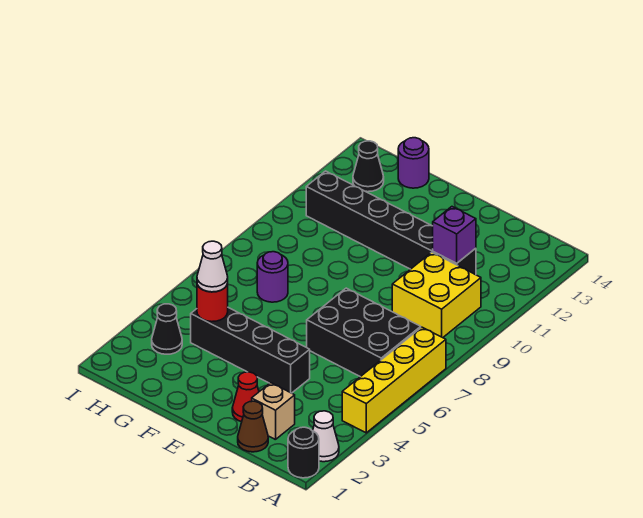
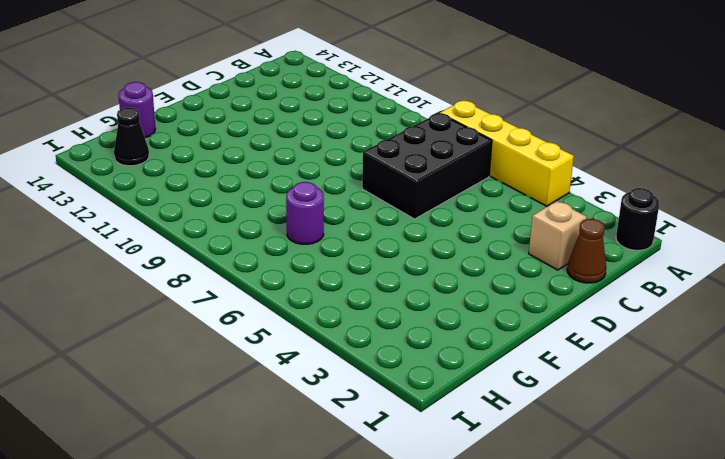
none -> white 1x1 cone [313,411,339,462]
none -> yellow 2x2 brick [392,252,481,338]
none -> black 1x6 brick [306,171,476,275]

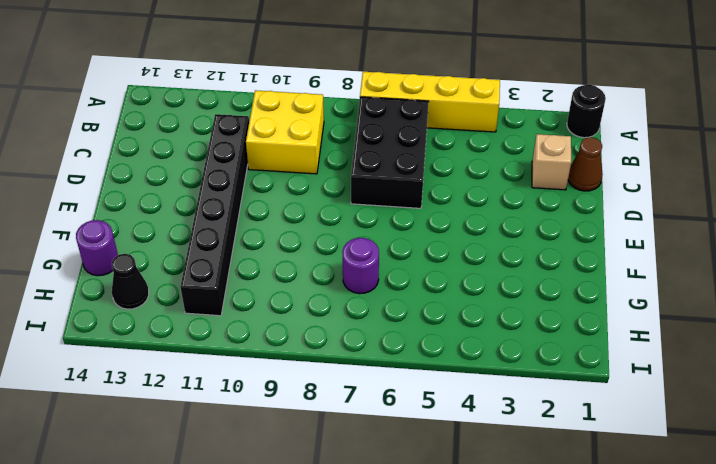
none -> white 1x1 cone [313,411,339,462]
none -> red 1x1 cone [232,372,259,422]
none -> black 1x4 brick [191,308,310,393]

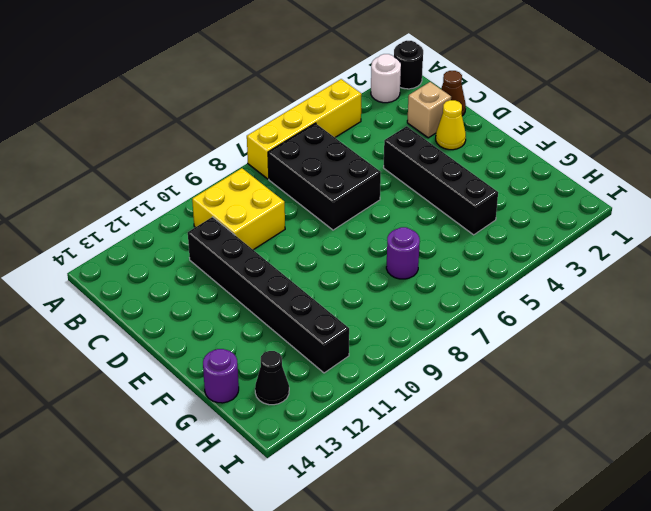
white 1x1 round brick [371,54,401,103] -> white 1x1 cone [313,411,339,462]
yellow 1x1 cone [436,100,466,150] -> red 1x1 cone [232,372,259,422]
none -> black 1x1 cone [152,304,182,354]
none -> purple 1x1 brick [433,207,476,263]
none -> red 1x1 round brick [197,284,228,322]

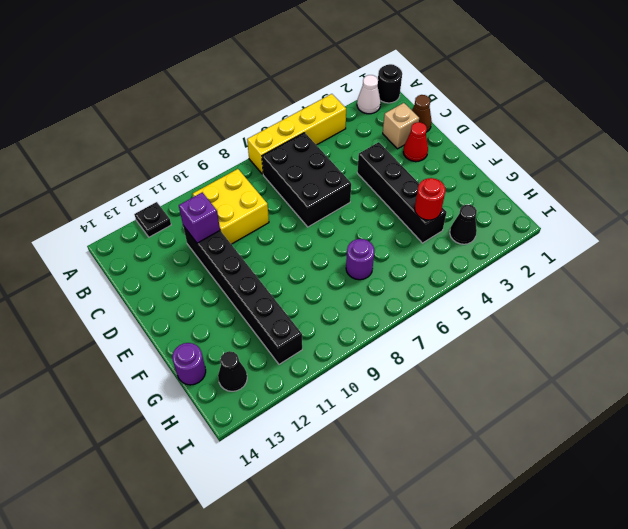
black 1x1 plate [134,202,171,237] -> none
none -> white 1x1 cone [197,241,228,292]

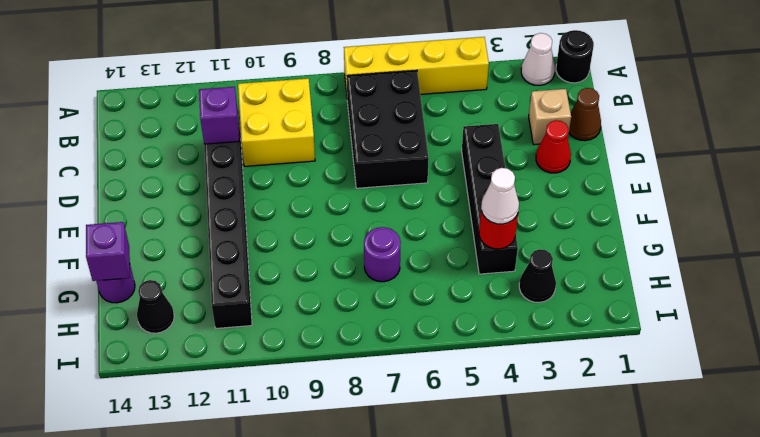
purple 1x1 brick [86,222,130,281] -> none

